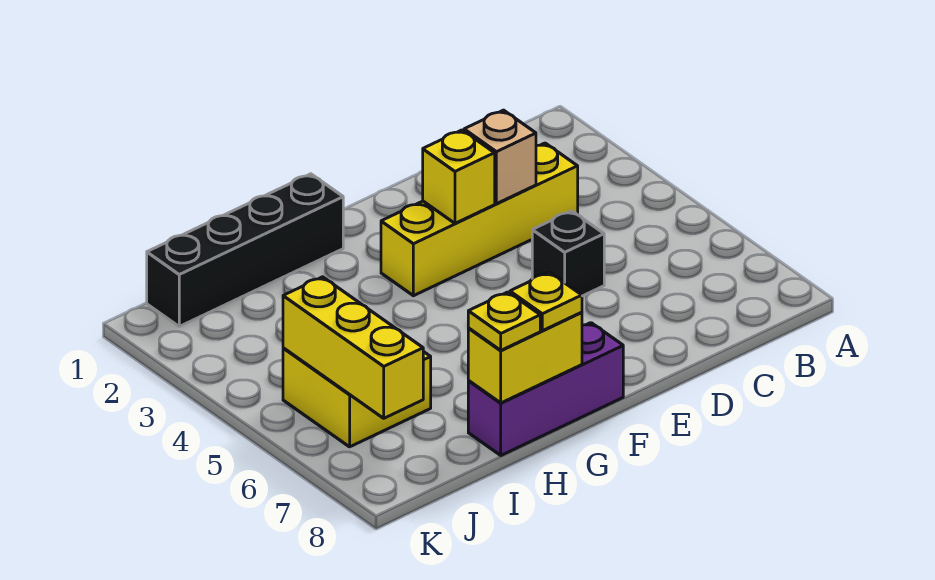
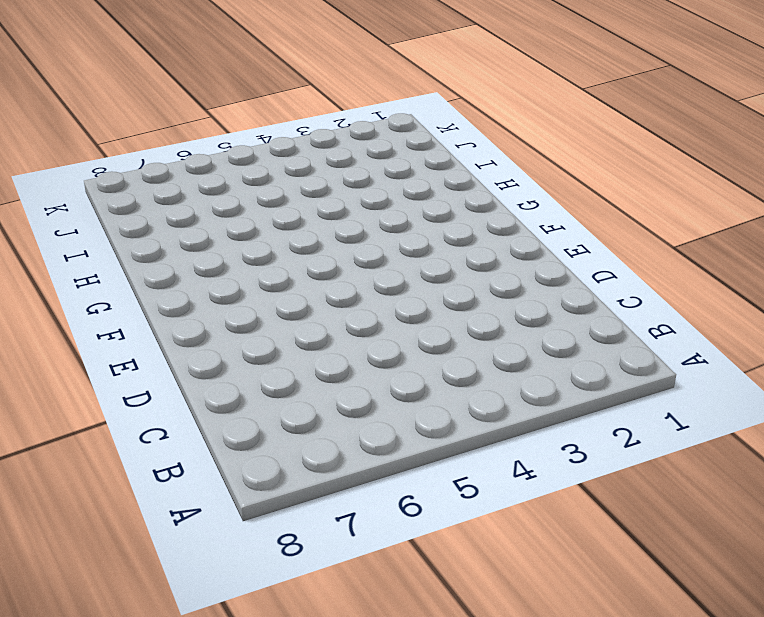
none -> yellow 1x4 brick [381,143,578,296]
none -> black 1x1 brick [532,211,604,296]

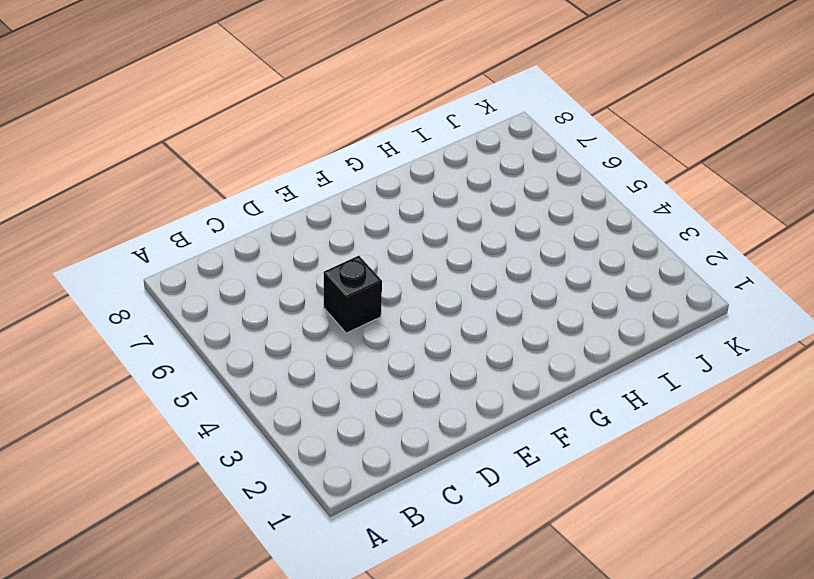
none -> yellow 1x4 brick [381,143,578,296]
none -> purple 1x3 brick [468,323,623,455]

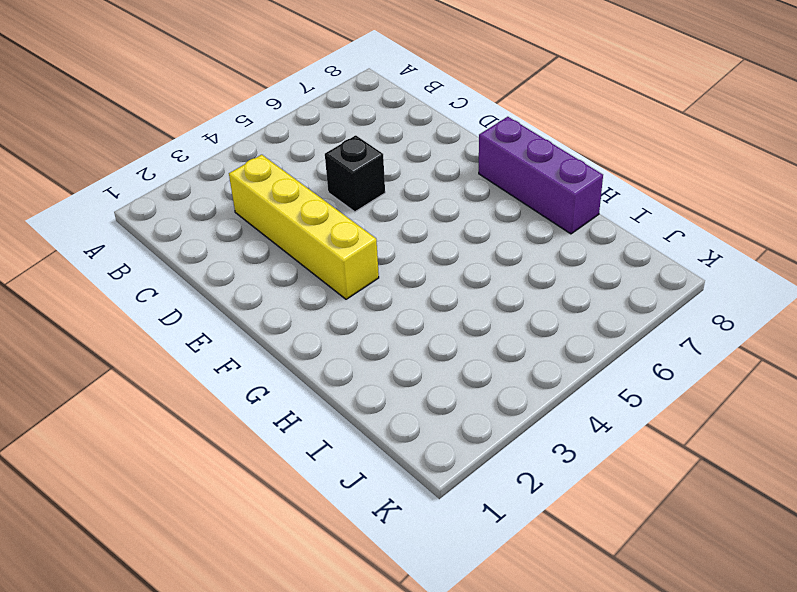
none -> black 1x4 brick [147,174,343,326]
none -> yellow 2x2 brick [283,348,431,447]

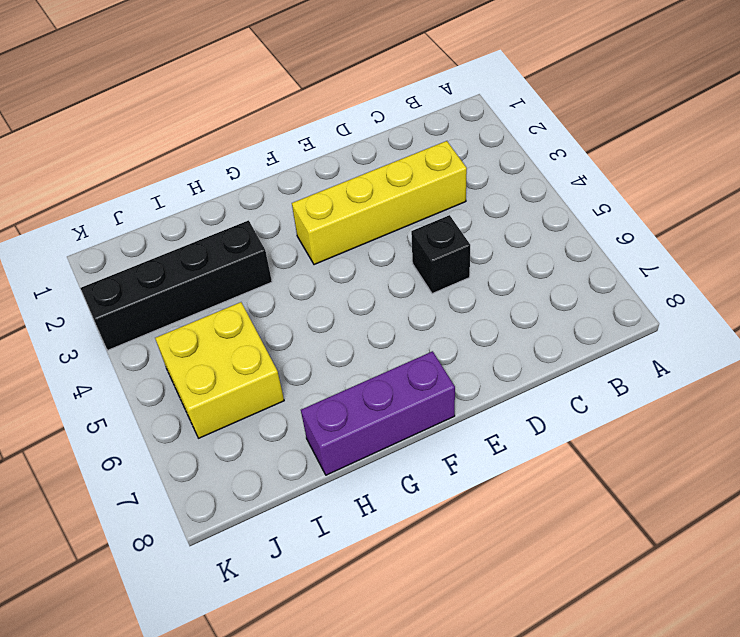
black 1x4 brick [81,220,272,350] -> black 1x4 brick moved to [147,174,343,326]
none -> tan 1x1 brick [464,110,536,204]
none -> yellow 1x1 brick [423,130,495,223]

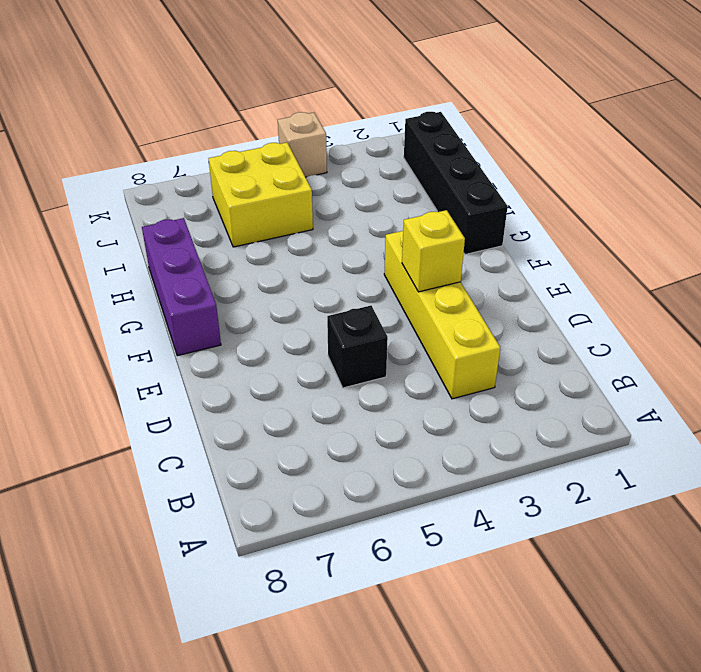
tan 1x1 brick [278,112,327,177] -> tan 1x1 brick moved to [464,110,536,204]
none -> yellow 1x2 brick [468,312,582,403]
none -> yellow 1x3 brick [283,277,423,418]

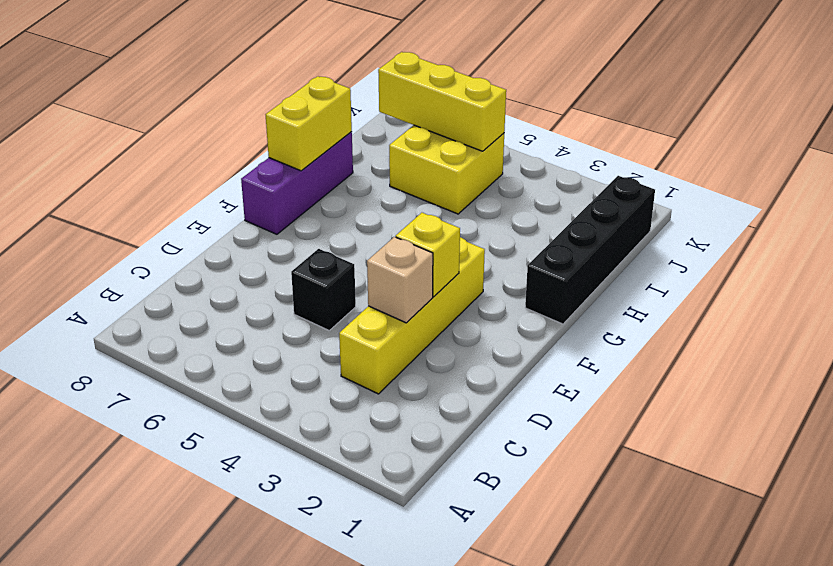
none -> yellow 1x1 plate [510,272,582,331]
none -> yellow 1x1 plate [468,292,540,350]

